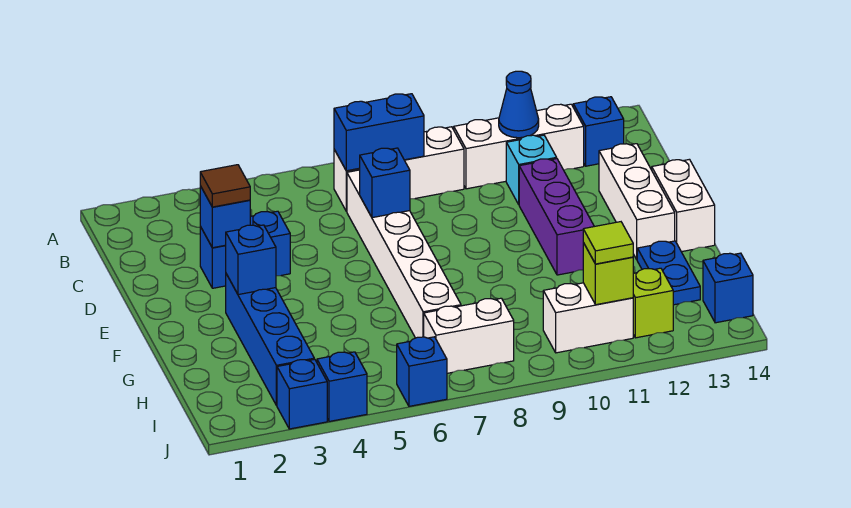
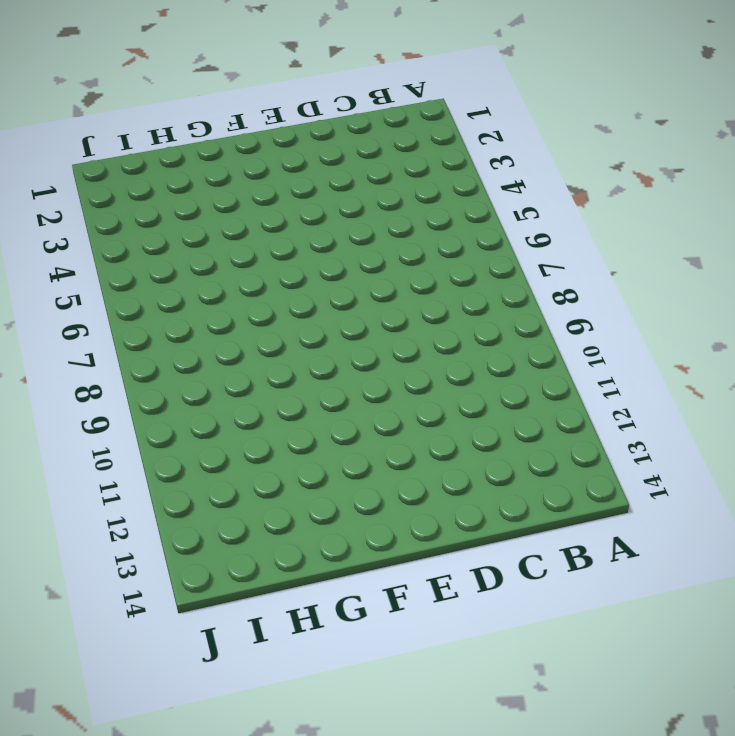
none -> white 1x3 brick [334,127,464,211]
none -> white 1x3 brick [454,104,584,189]
none -> blue 1x1 brick [573,97,624,166]

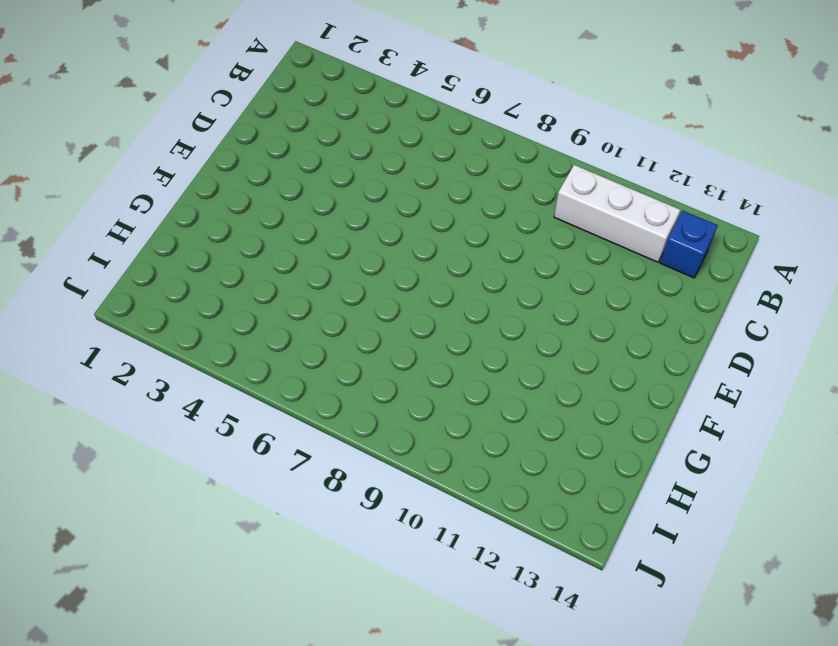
none -> white 1x3 brick [334,127,464,211]
none -> white 1x6 brick [347,170,461,338]
none -> cyan 1x1 brick [506,135,557,204]

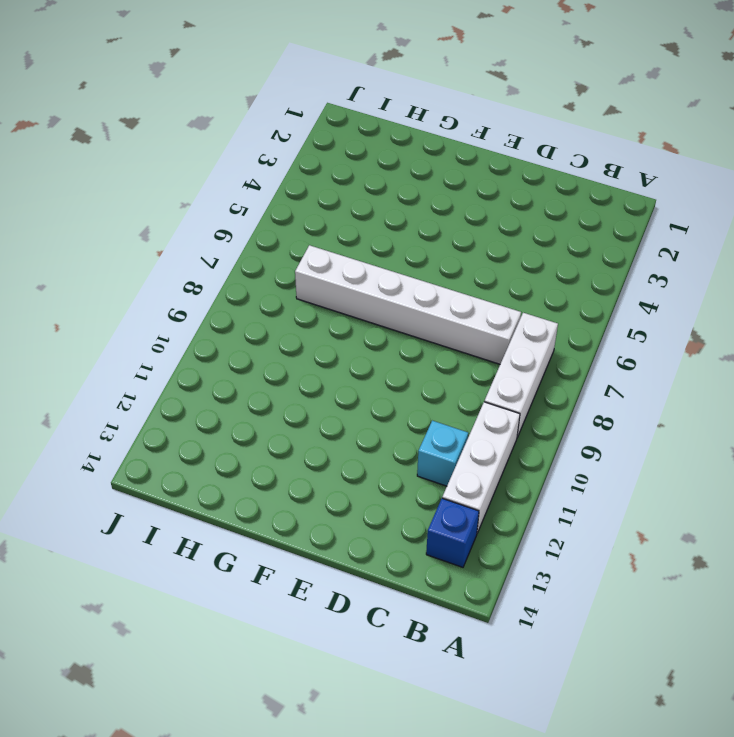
none -> blue 1x2 brick [200,211,290,288]
none -> purple 1x3 brick [519,159,594,275]
none -> white 1x3 brick [599,144,675,259]

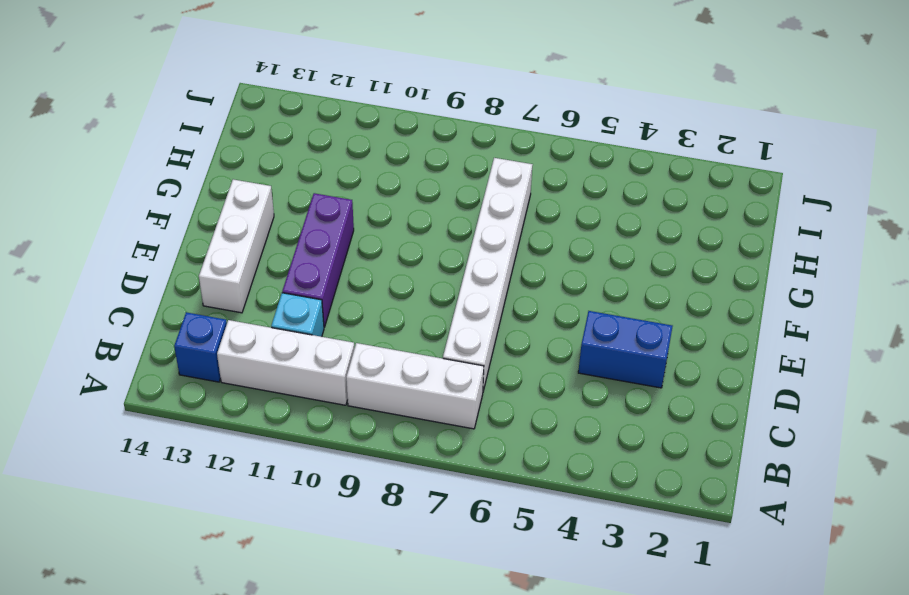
none -> white 1x2 brick [652,159,715,252]
none -> blue 1x4 brick [226,274,314,406]
none -> blue 1x2 plate [637,241,700,305]

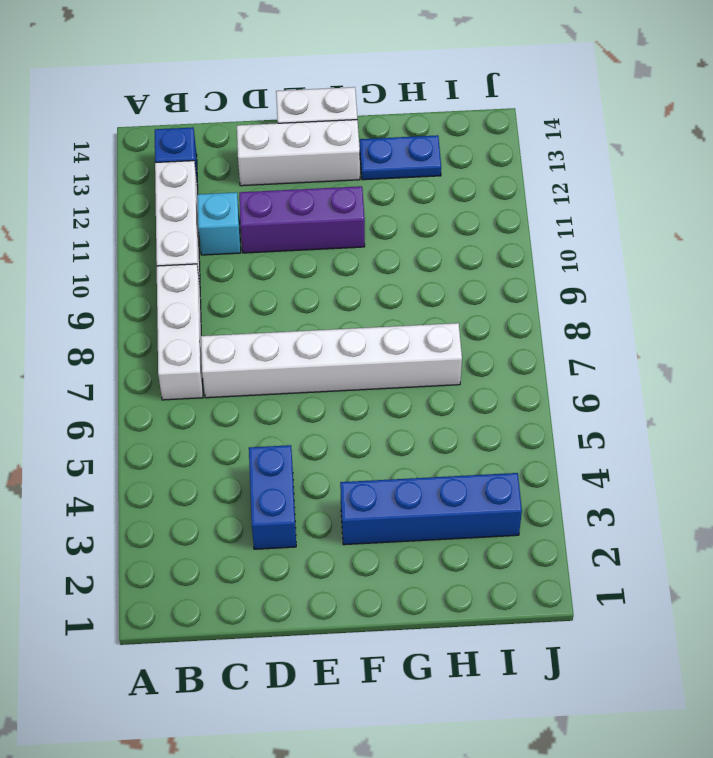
none -> white 1x2 brick [424,298,514,373]
none -> white 1x2 brick [543,283,633,353]
none -> lime 1x1 brick [633,268,673,338]

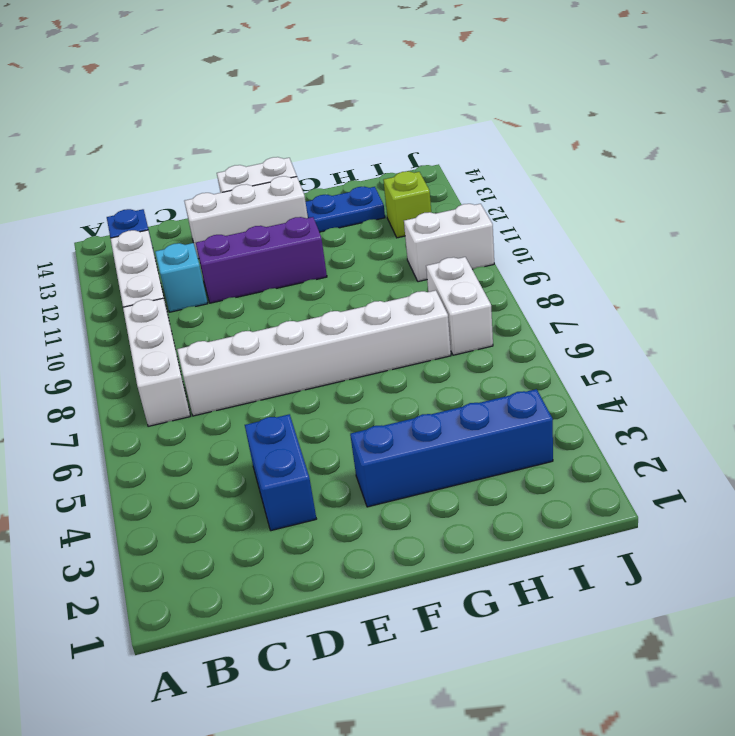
white 1x2 brick [404,204,494,282] -> white 1x2 brick turned to [543,283,633,353]
none -> blue 1x1 brick [703,253,753,323]
none -> blue 1x1 brick [277,359,327,429]
none -> blue 1x1 brick [317,352,367,421]

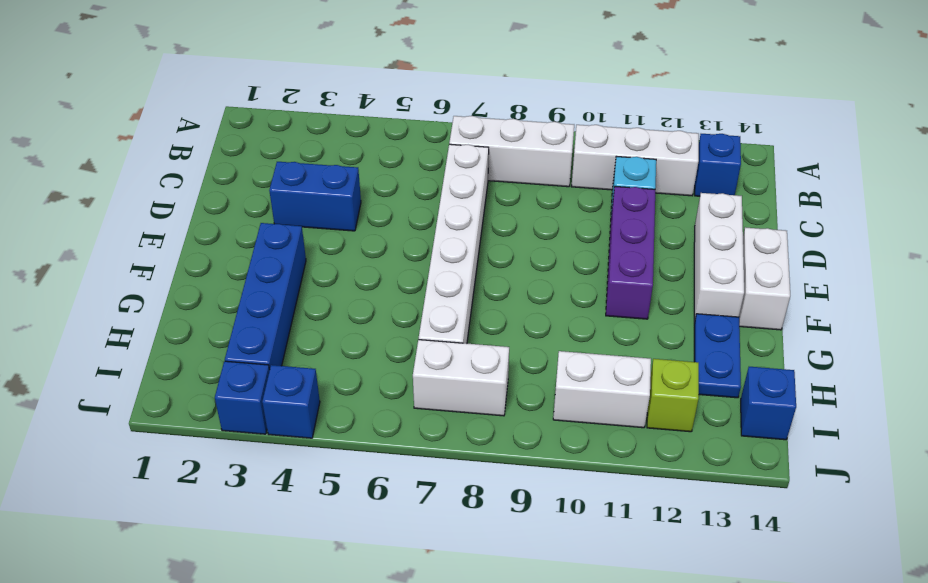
none -> blue 1x1 brick [397,337,447,406]
none -> blue 1x2 brick [334,94,424,171]
none -> blue 1x1 cone [499,71,539,138]

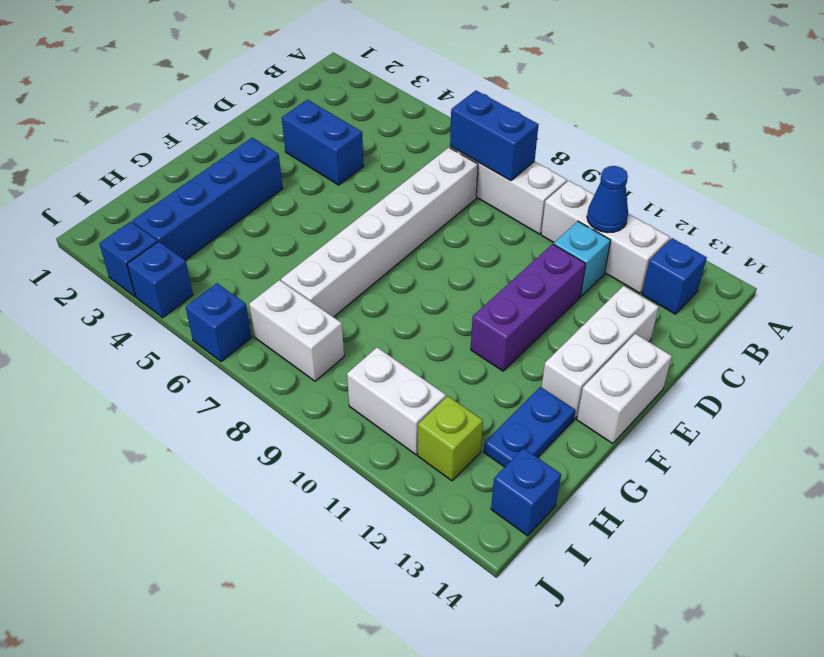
none -> blue 1x1 brick [200,186,250,248]
none -> blue 1x1 brick [359,148,410,218]
none -> blue 1x1 brick [225,225,276,295]

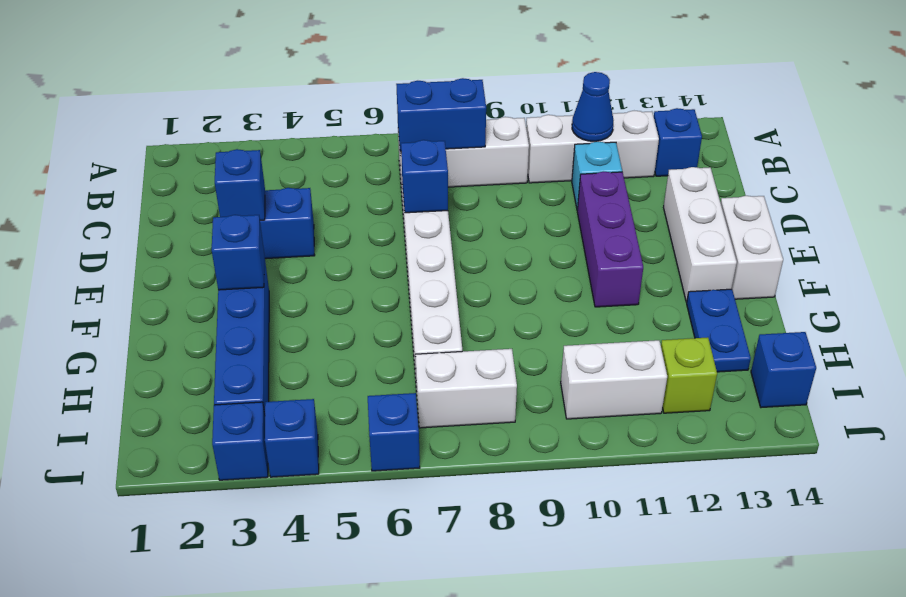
none -> lime 1x1 brick [583,243,633,305]
none -> brown 1x1 tile [200,165,250,207]
none -> lime 1x1 tile [583,222,633,264]

